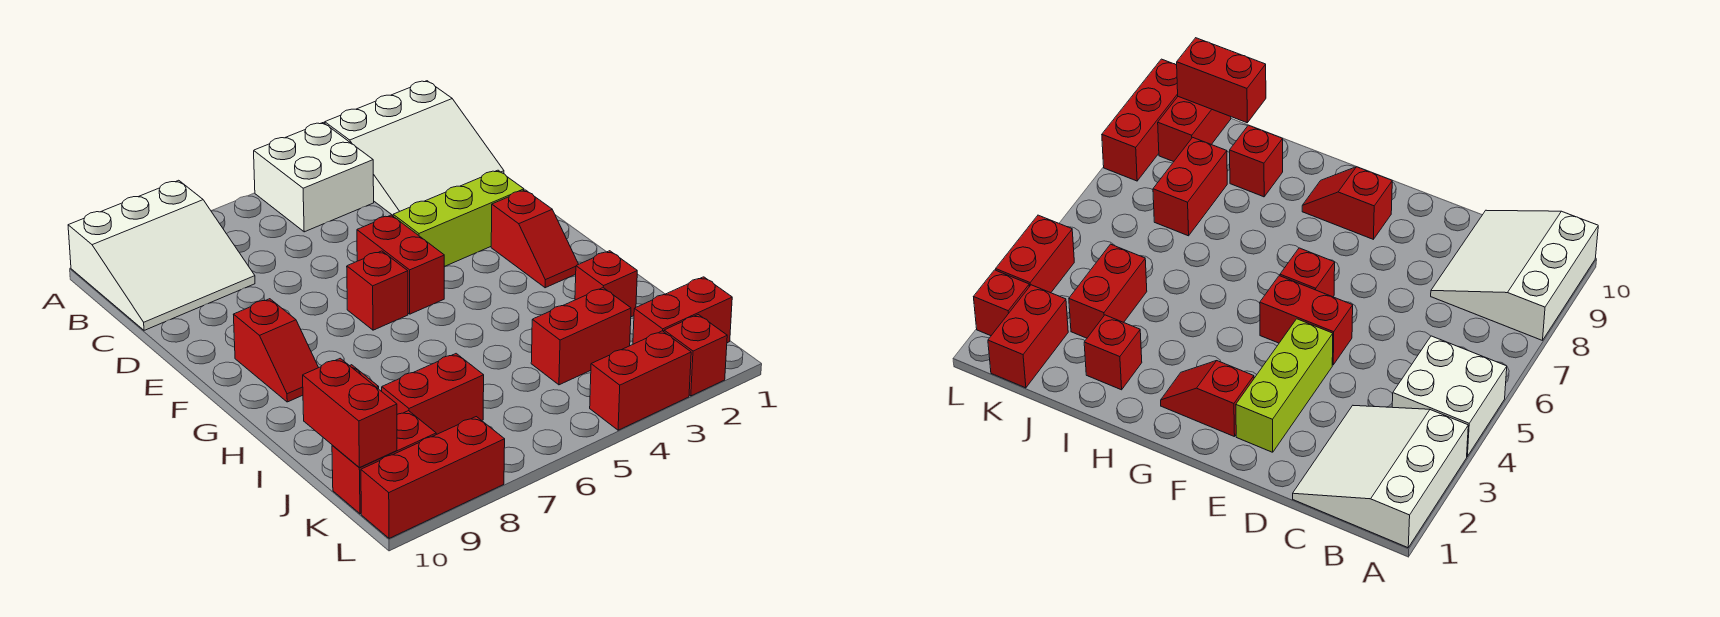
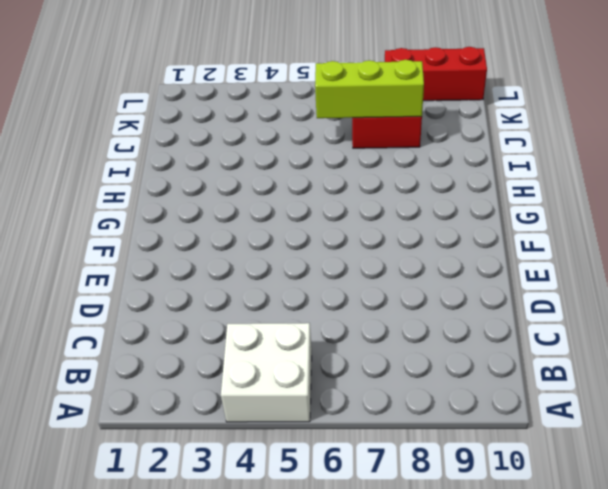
lime 1x3 brick [315,60,424,118] -> lime 1x3 brick moved to [393,170,524,267]
none -> white 3x3 slope [325,81,504,215]
none -> white 3x3 slope [68,180,255,330]
none -> red 1x2 brick [357,215,444,314]

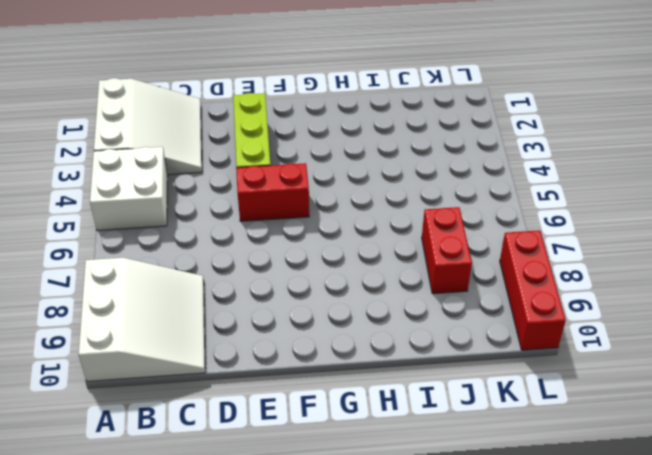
none -> red 1x2 slope [491,190,578,288]
none -> red 1x1 brick [347,251,408,330]
none -> red 1x2 slope [233,299,319,402]

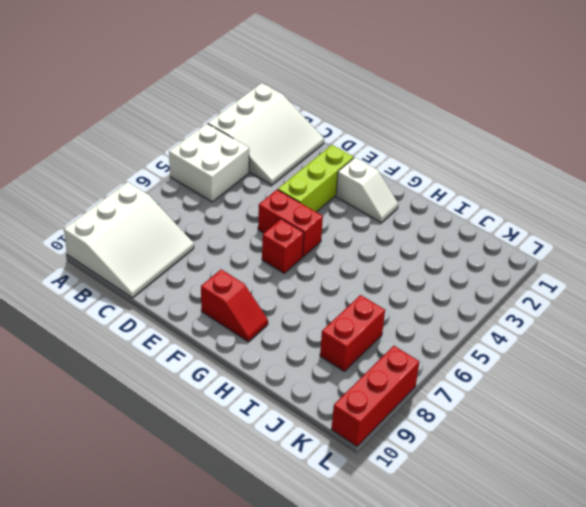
white 1x2 slope [336,158,398,222] -> red 1x2 slope [491,190,578,288]
none -> red 1x1 brick [575,251,637,317]
none -> red 1x1 brick [1230,125,1283,197]
none -> red 1x2 brick [531,288,631,385]

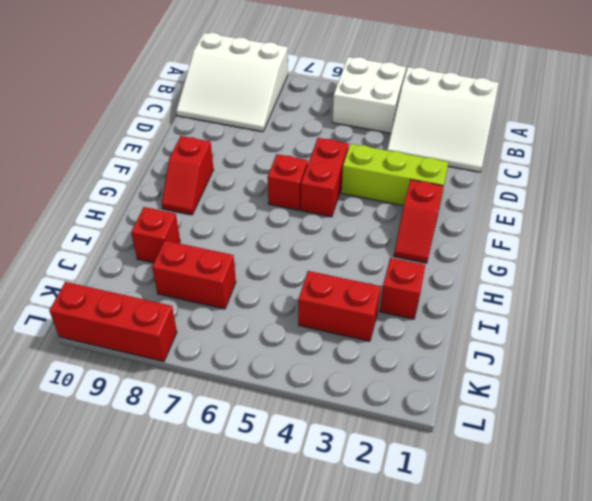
none -> red 1x2 brick [633,277,732,344]
none -> red 1x2 brick [332,411,436,514]
none -> red 1x1 brick [664,315,727,396]

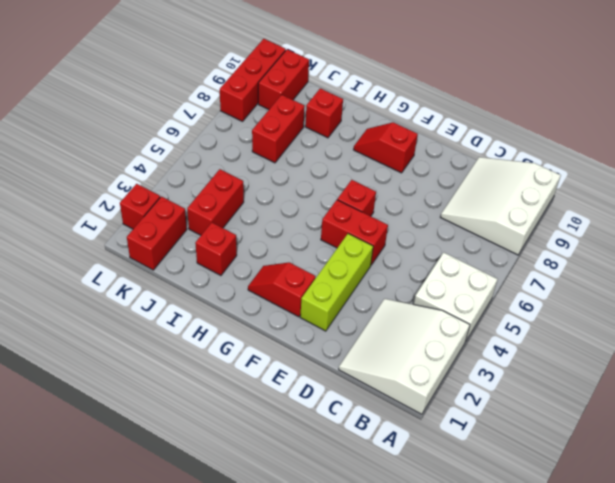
none -> red 1x2 brick [590,331,691,430]
none -> red 1x2 brick [303,358,397,468]

